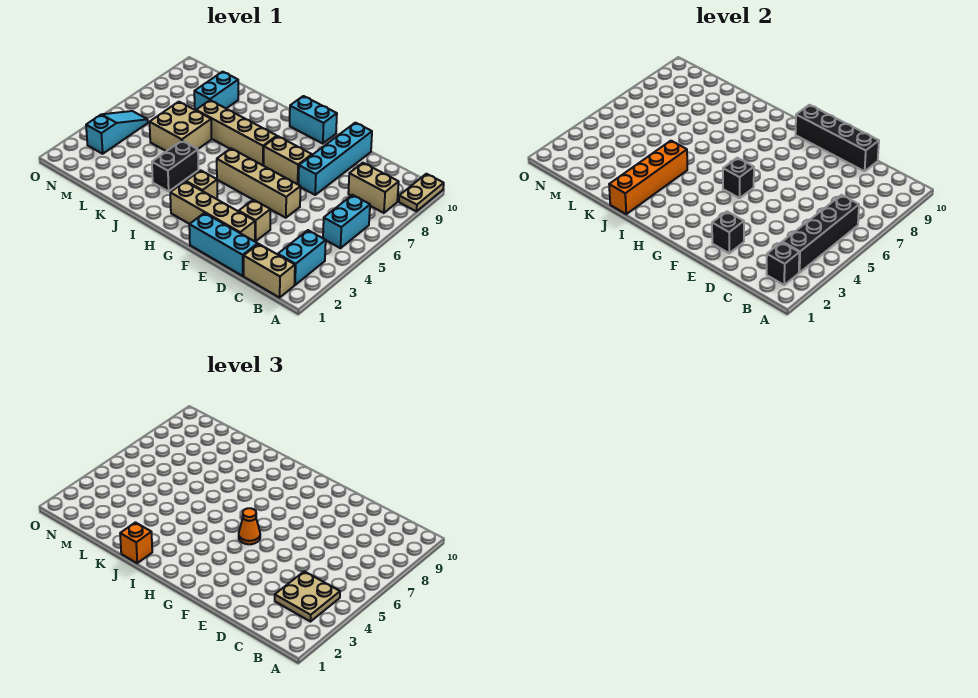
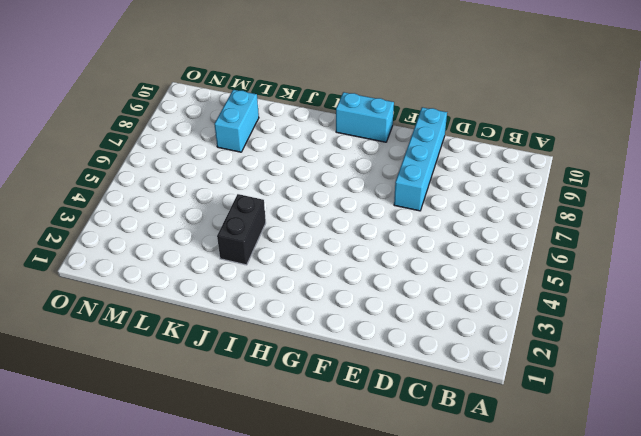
none -> tan 1x2 plate [399,174,444,211]
none -> tan 1x2 brick [244,244,295,298]
none -> cyan 1x2 brick [278,230,326,285]

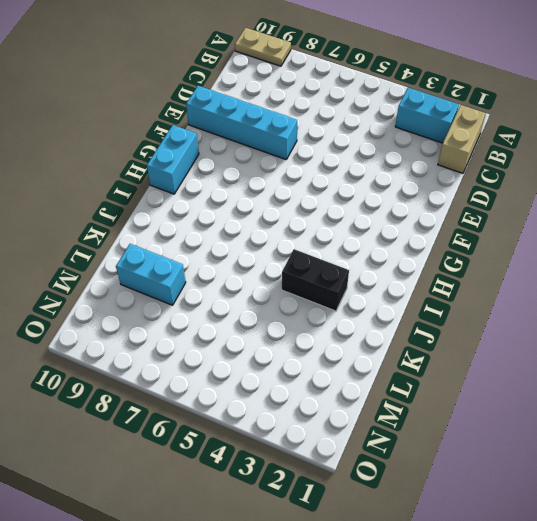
none -> cyan 1x2 brick [323,195,370,248]
none -> tan 1x2 brick [348,163,399,213]
none -> cyan 1x3 brick [189,213,258,276]

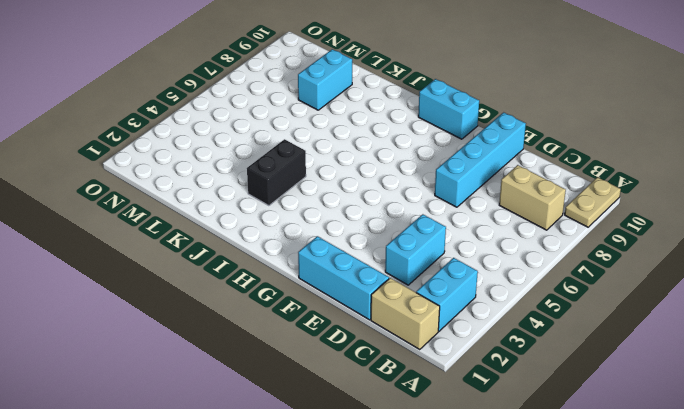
cyan 1x2 brick [385,214,446,285] -> cyan 1x2 brick moved to [323,195,370,248]
none -> tan 1x4 brick [170,182,255,241]
none -> tan 1x1 brick [239,200,270,241]
none -> tan 1x4 brick [217,149,300,218]

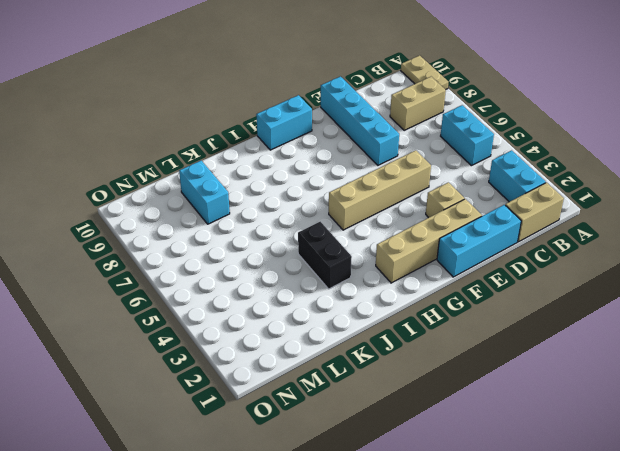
none -> tan 1x2 brick [264,136,312,184]
none -> tan 1x1 brick [186,170,217,199]
none -> tan 1x4 brick [196,100,277,166]

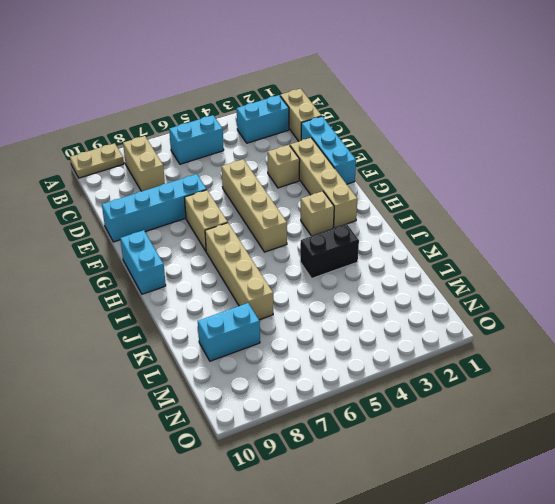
none -> tan 2x2 brick [150,102,211,151]
none -> cyan 1x3 slope [86,111,148,154]
none -> black 1x1 brick [767,242,799,285]

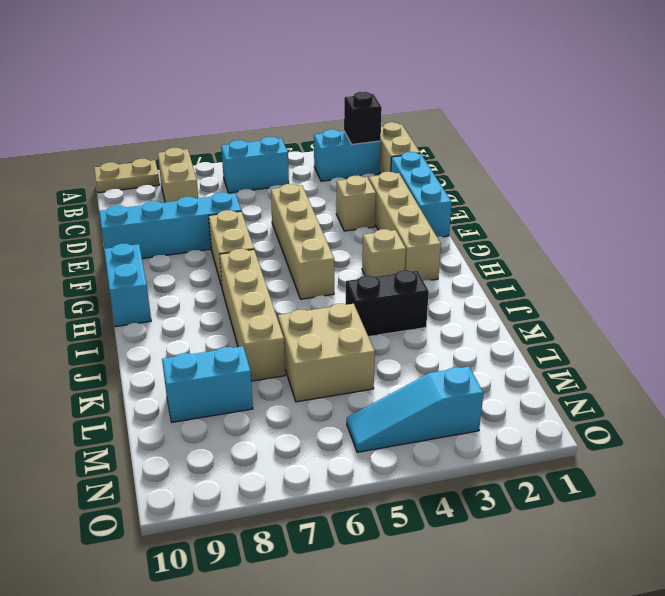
none -> black 1x4 brick [782,195,859,273]
none -> black 1x4 brick [796,105,879,171]
none -> black 1x1 brick [712,212,744,253]

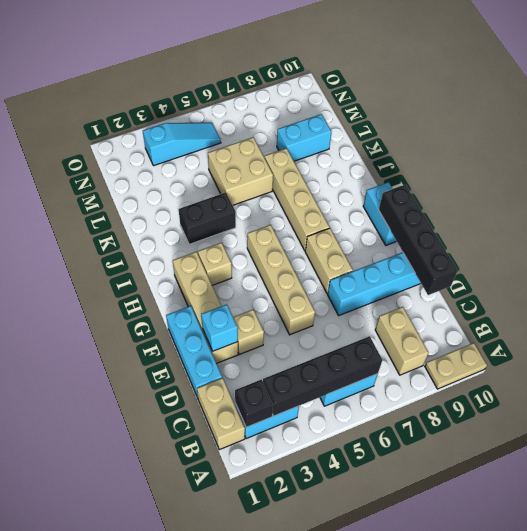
cyan 1x1 brick [201,304,238,351] -> black 1x1 brick [712,212,744,253]
none -> black 1x1 brick [723,158,754,198]
none -> orange 1x4 brick [609,141,687,214]
none -> tan 2x2 plate [275,571,340,622]

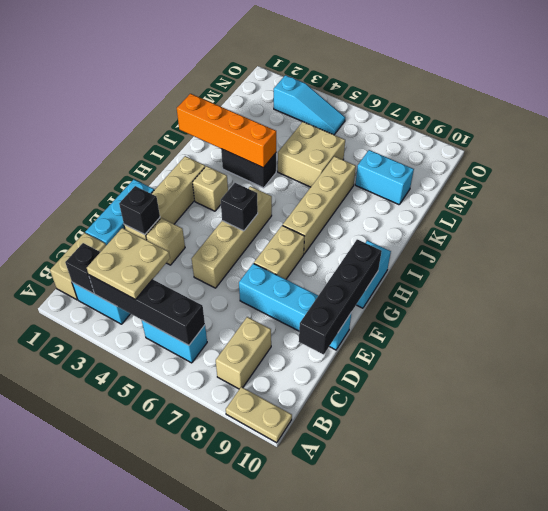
none -> orange 1x1 cone [239,508,260,544]
none -> orange 1x1 brick [120,522,152,563]

